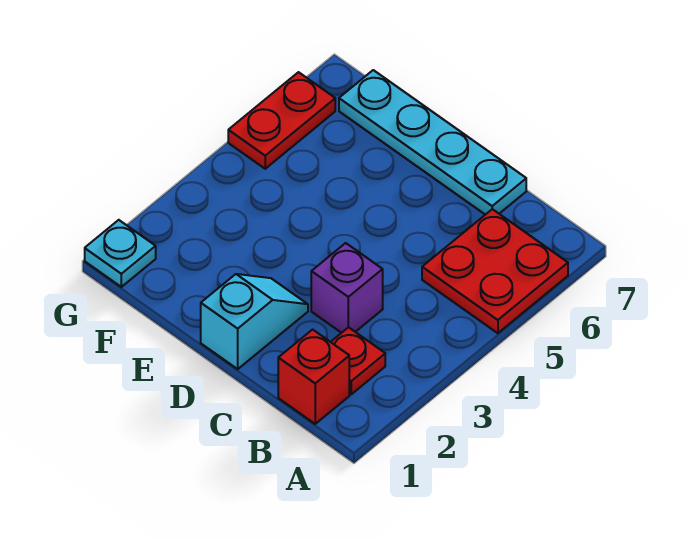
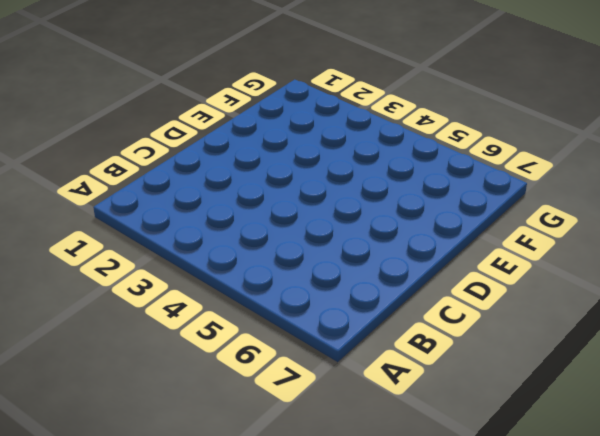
none -> red 2x2 plate [422,209,568,333]
none -> red 1x1 brick [278,330,349,424]

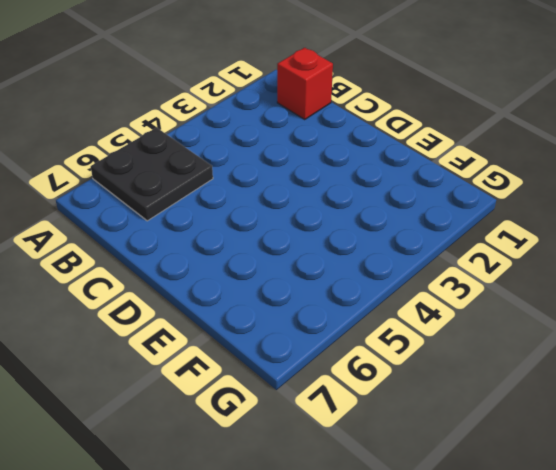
black 2x2 plate [91,128,213,221] -> red 2x2 plate [422,209,568,333]
none -> red 1x1 plate [331,327,385,394]
none -> purple 1x1 brick [311,243,383,333]

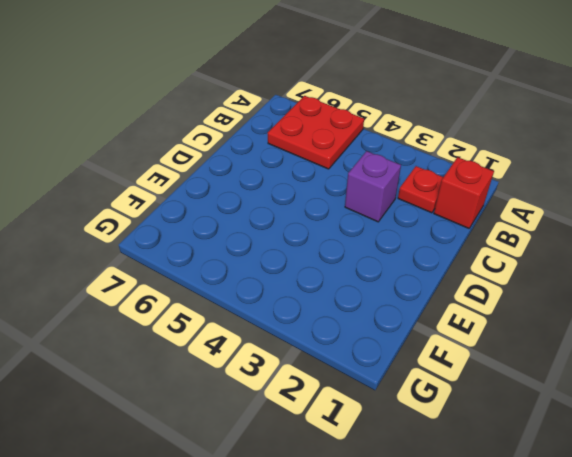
none -> cyan 1x4 plate [339,70,526,215]
none -> cyan 1x2 slope [201,274,308,369]

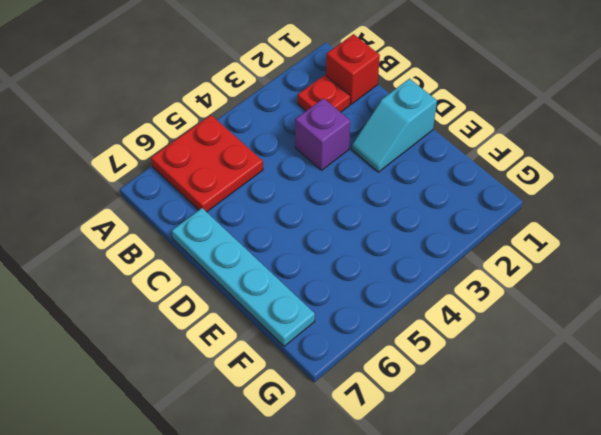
none -> cyan 1x1 plate [85,220,156,287]
none -> red 1x2 plate [228,72,335,169]

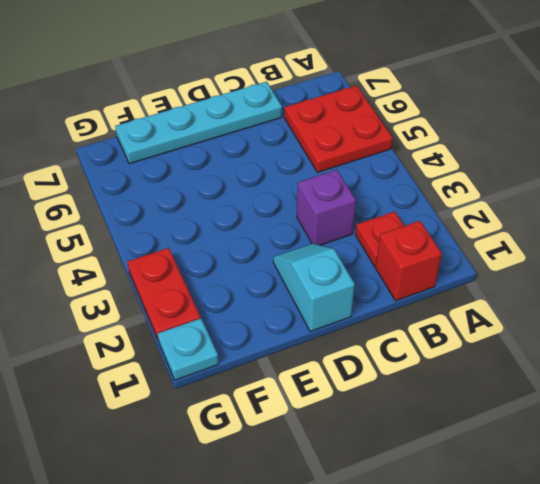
red 1x2 plate [127,248,201,341] -> red 1x2 plate moved to [228,72,335,169]

